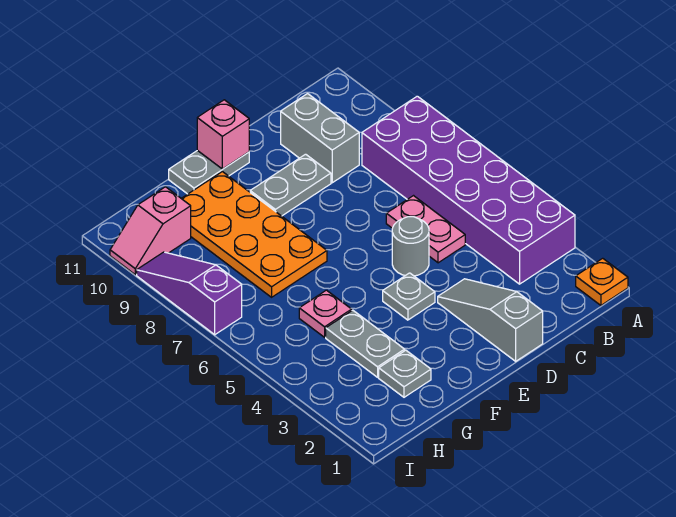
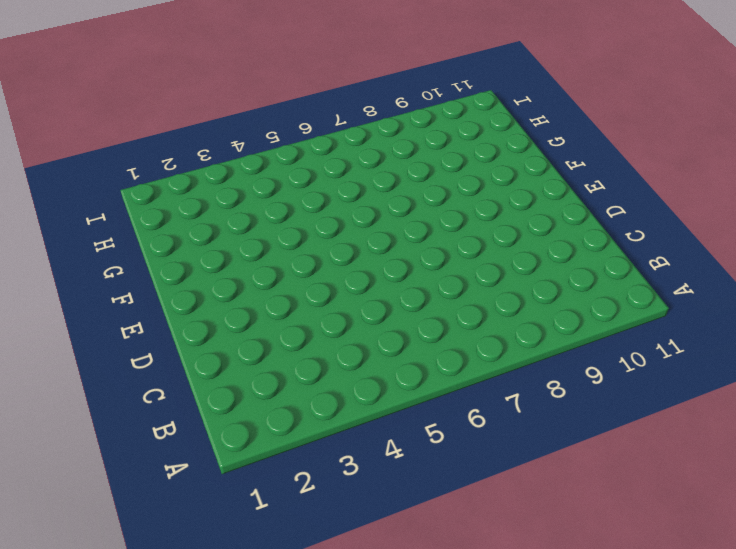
none -> orange 1x1 plate [576,258,628,305]
none -> purple 2x6 brick [362,96,575,284]
none -> pink 1x2 plate [386,196,465,263]

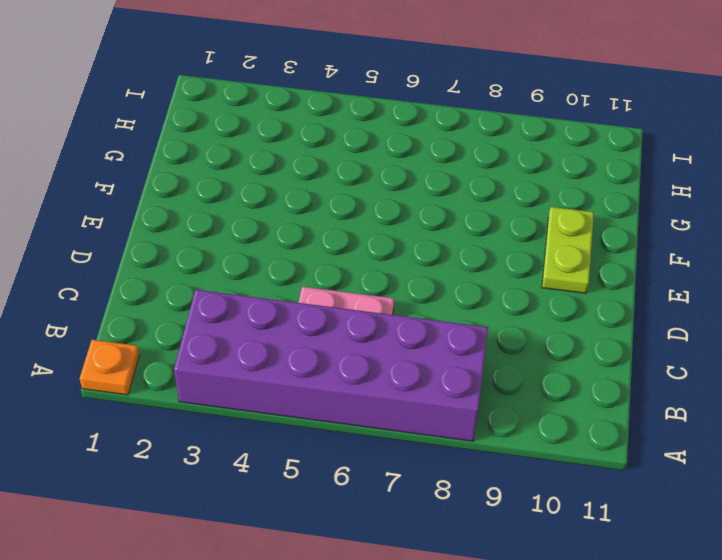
lime 1x2 plate [542,207,594,293] -> orange 2x4 plate [181,172,327,297]
none -> grey 1x2 brick [281,94,359,183]
none -> grey 1x3 slope [438,279,543,361]
none -> grey 1x1 round brick [392,217,429,276]

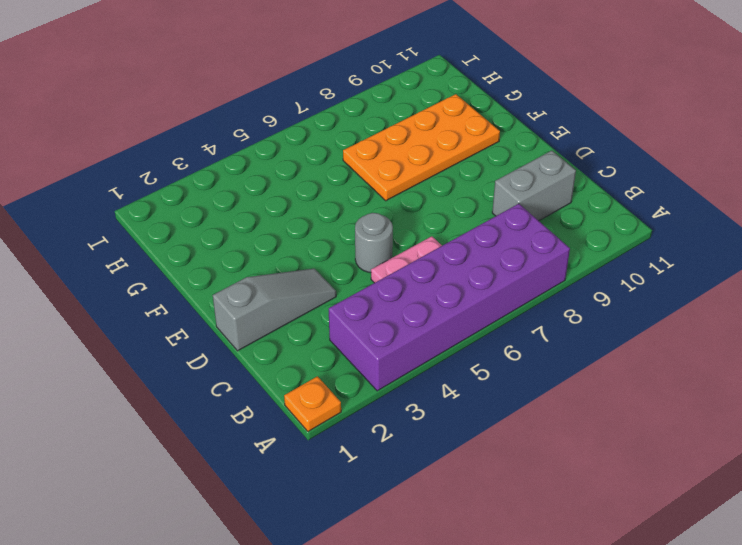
none -> grey 1x2 plate [250,154,331,216]
none -> grey 1x1 plate [383,273,435,320]
none -> grey 1x2 plate [169,150,249,194]

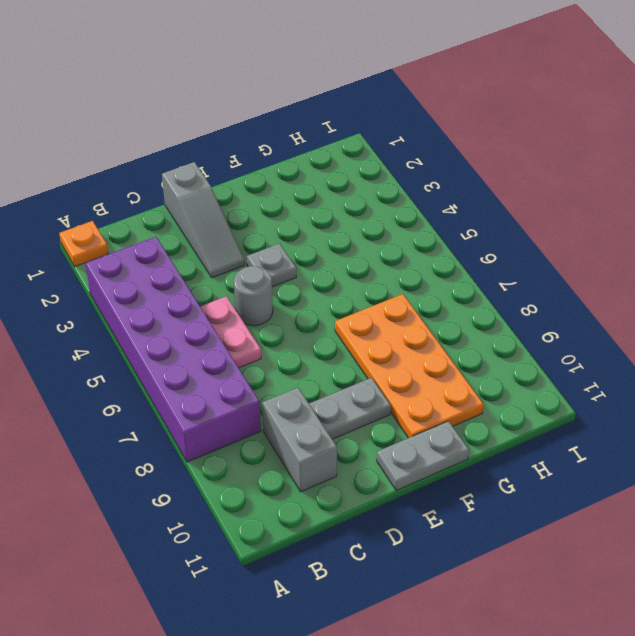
none -> grey 1x1 plate [379,350,431,397]
none -> grey 1x2 plate [326,310,405,377]
none -> pink 1x1 plate [299,290,352,337]

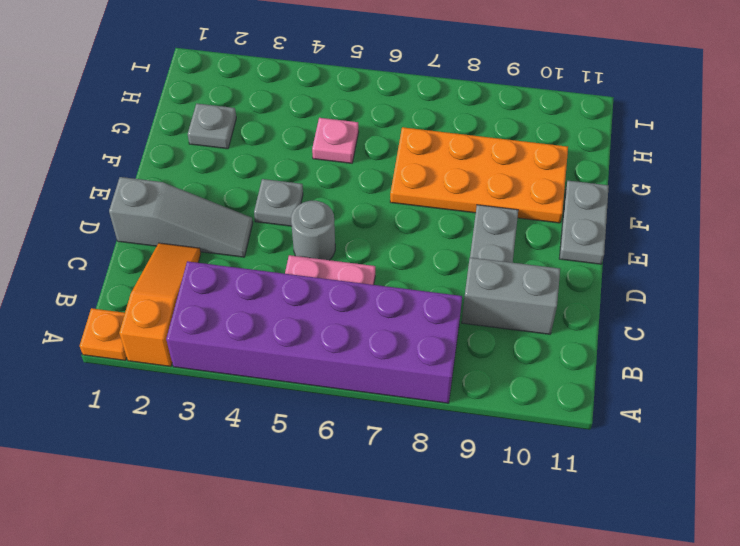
orange 1x3 slope [119,243,201,367] -> none
none -> grey 1x2 plate [326,310,405,377]
none -> pink 1x2 slope [110,187,191,275]
none -> purple 1x3 slope [137,252,242,335]

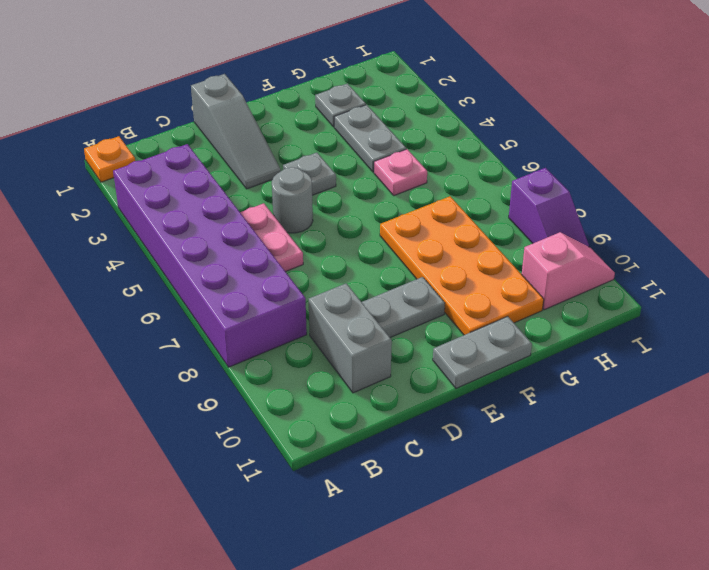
purple 1x2 slope [509,168,589,247] -> purple 1x3 slope [137,252,242,335]
none -> pink 1x1 brick [197,100,249,169]

